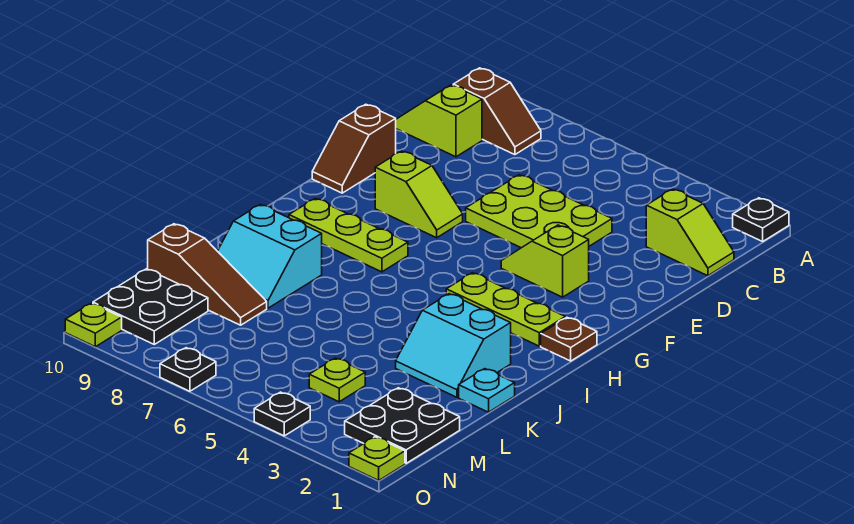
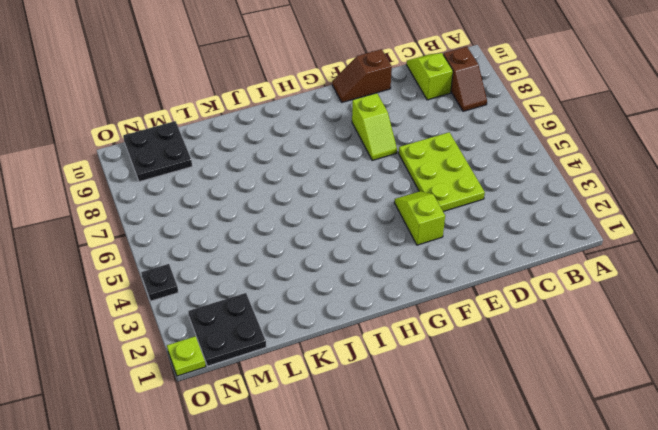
none -> black 1x1 plate [733,198,789,242]
none -> lime 1x2 slope [646,189,734,276]
none -> brown 1x1 plate [541,317,597,361]

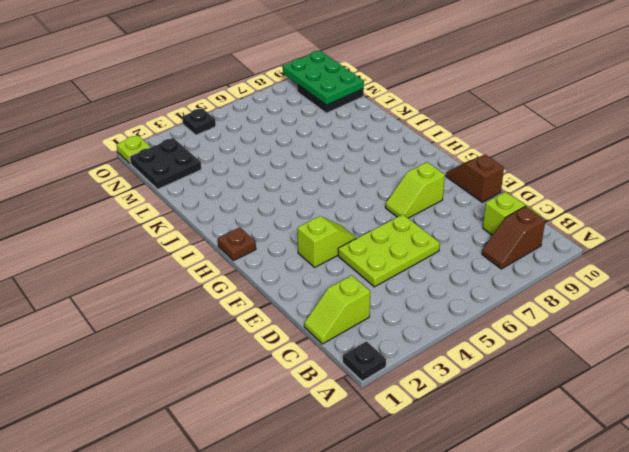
green 2x3 plate [283,50,364,105] -> none
none -> lime 1x3 plate [446,273,565,346]
none -> lime 1x3 plate [289,199,408,272]
none -> cyan 2x2 slope [396,294,511,397]

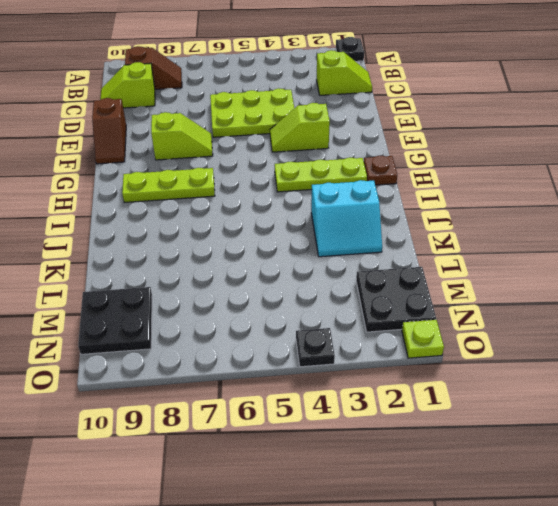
none -> cyan 2x2 slope [218,205,322,308]
none -> cyan 1x1 plate [459,369,515,412]
none -> brown 1x3 slope [148,224,267,325]

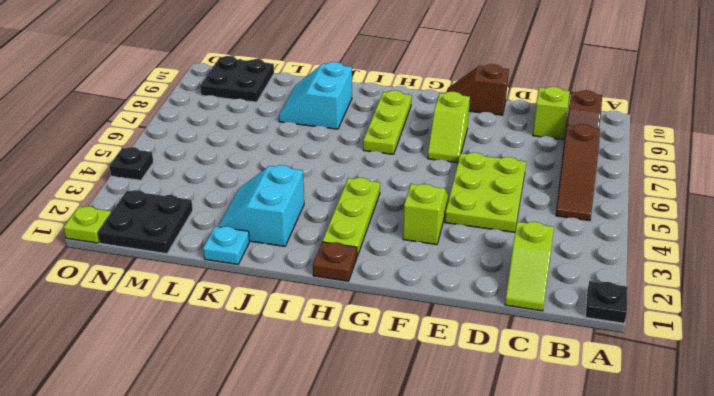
brown 1x3 slope [556,124,600,221] -> brown 1x3 slope moved to [148,224,267,325]
none -> lime 1x1 plate [309,358,365,402]
none -> black 1x1 plate [160,348,216,391]
none -> lime 1x1 plate [65,303,122,347]

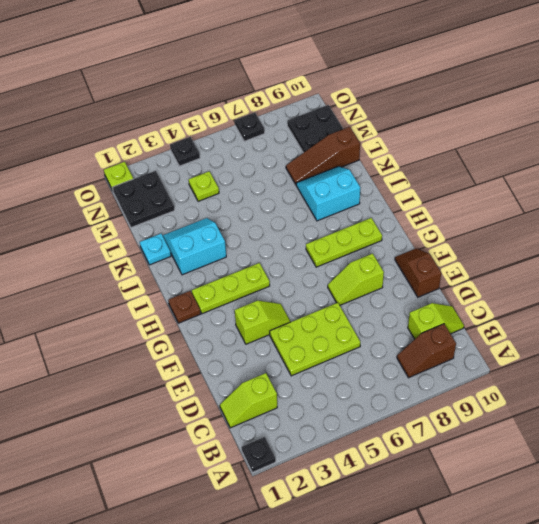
none -> lime 1x1 plate [65,303,122,347]

